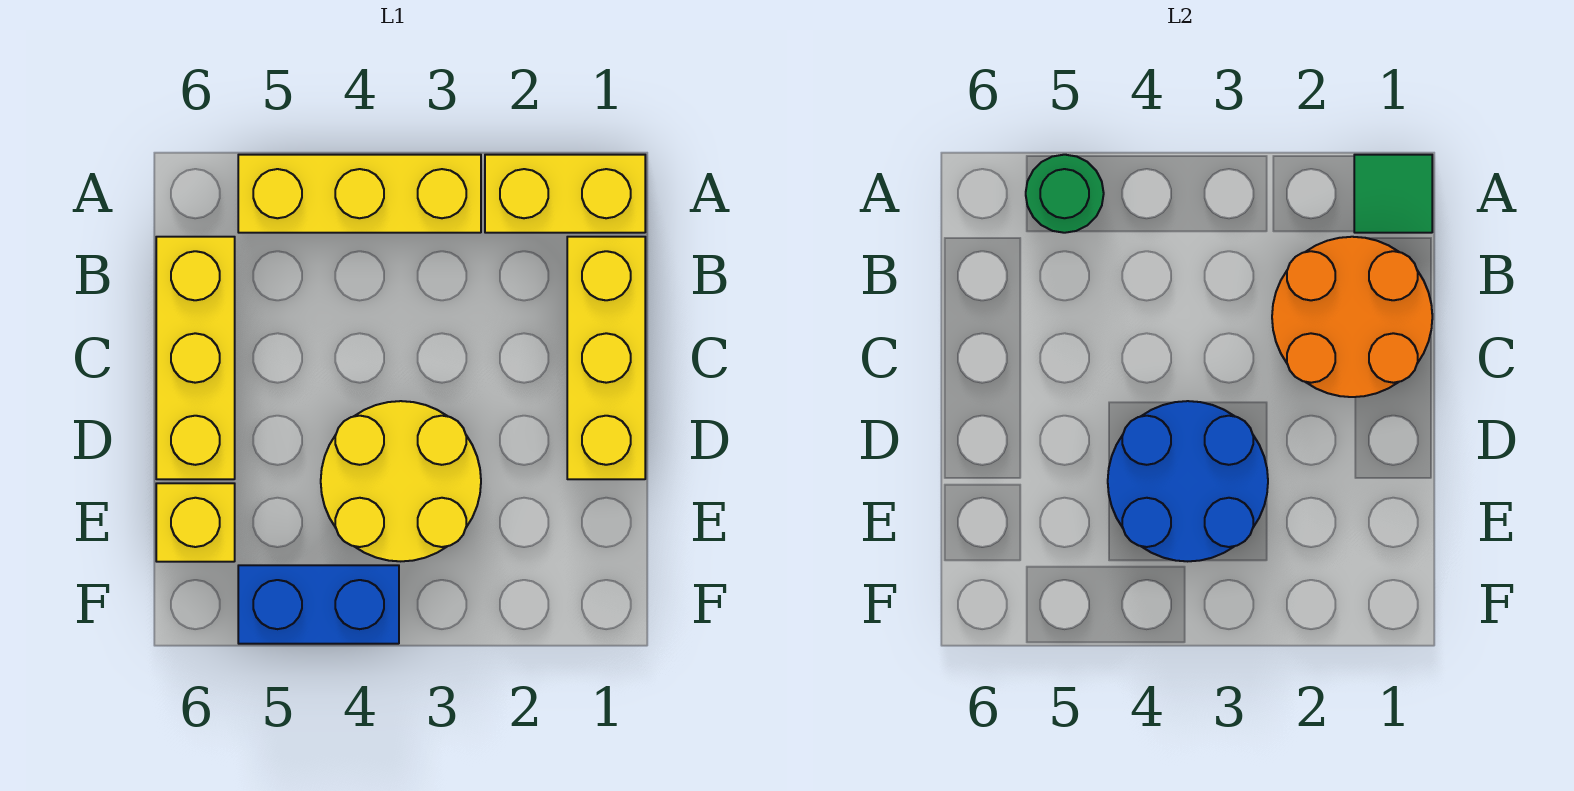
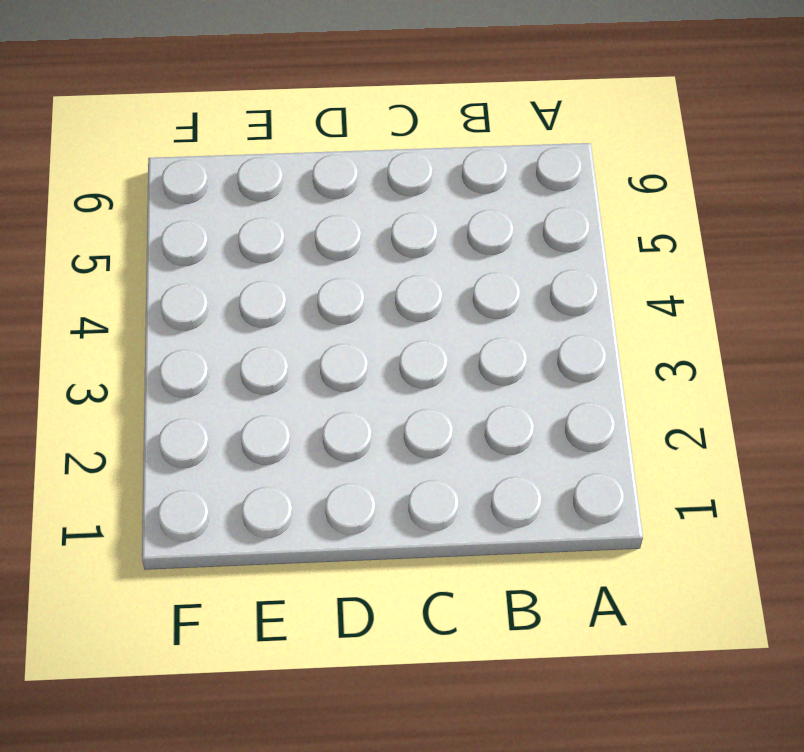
none -> yellow 1x2 brick [485,155,645,233]
none -> yellow 1x3 brick [238,155,481,233]

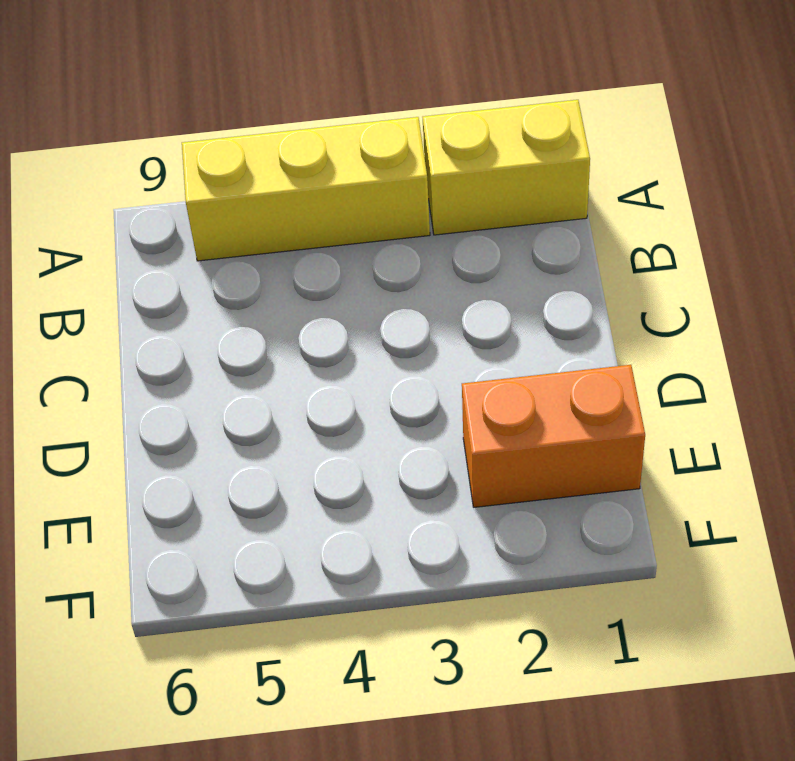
orange 1x2 brick [462,365,645,507] -> none
none -> yellow 1x3 brick [567,237,645,479]
none -> yellow 1x3 brick [156,237,235,479]

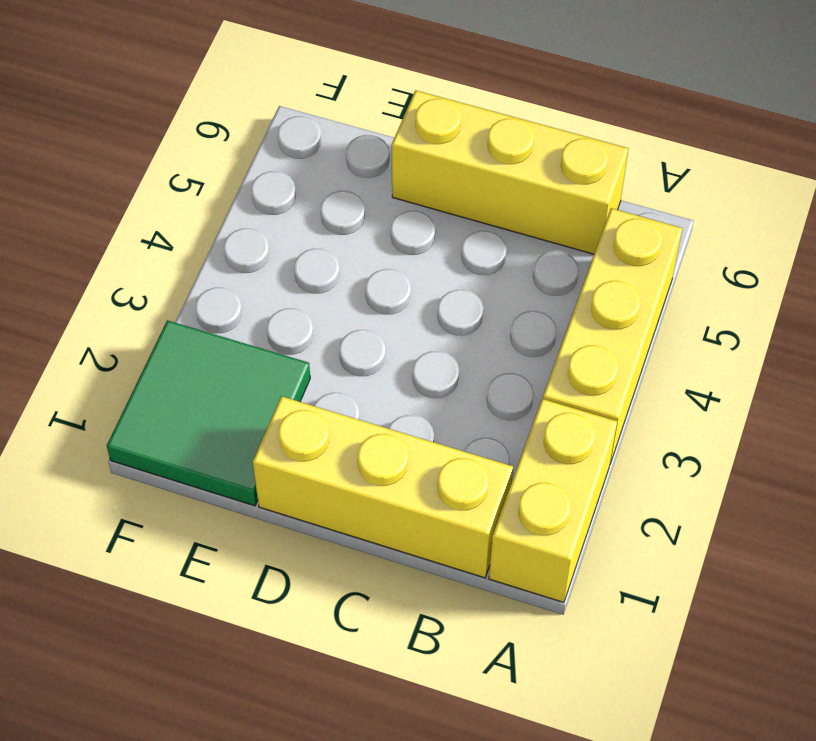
green 2x2 tile [107,320,310,506] -> none
none -> yellow 2x2 round brick [321,401,481,561]
none -> yellow 1x1 brick [156,483,235,562]

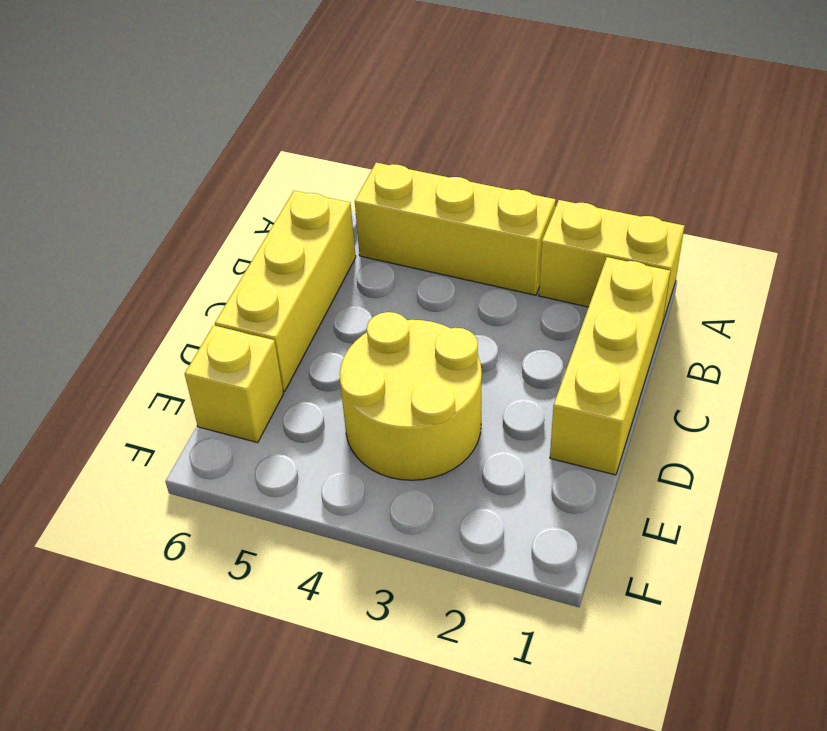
none -> blue 1x2 brick [238,565,399,644]
none -> green 1x1 tile [1354,155,1432,233]

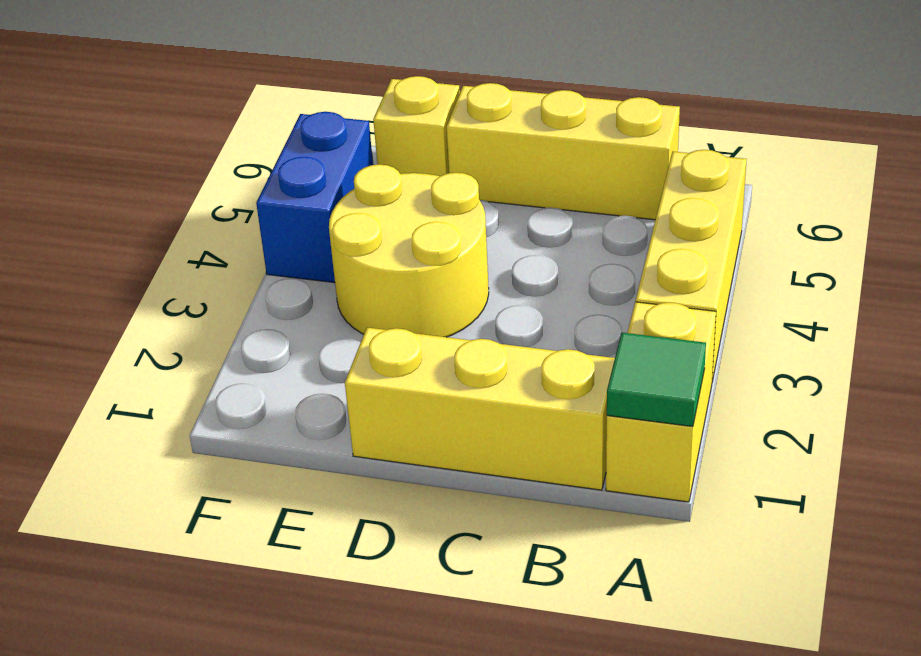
none -> green 1x1 round brick [1026,155,1104,233]
none -> orange 2x2 round brick [1272,237,1432,397]

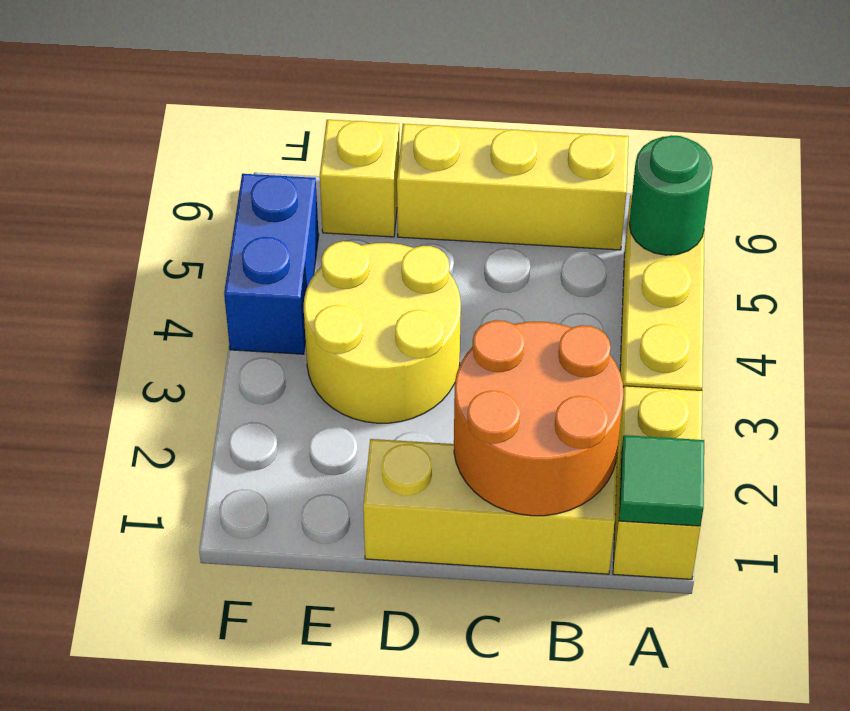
none -> blue 2x2 round brick [1108,401,1268,561]

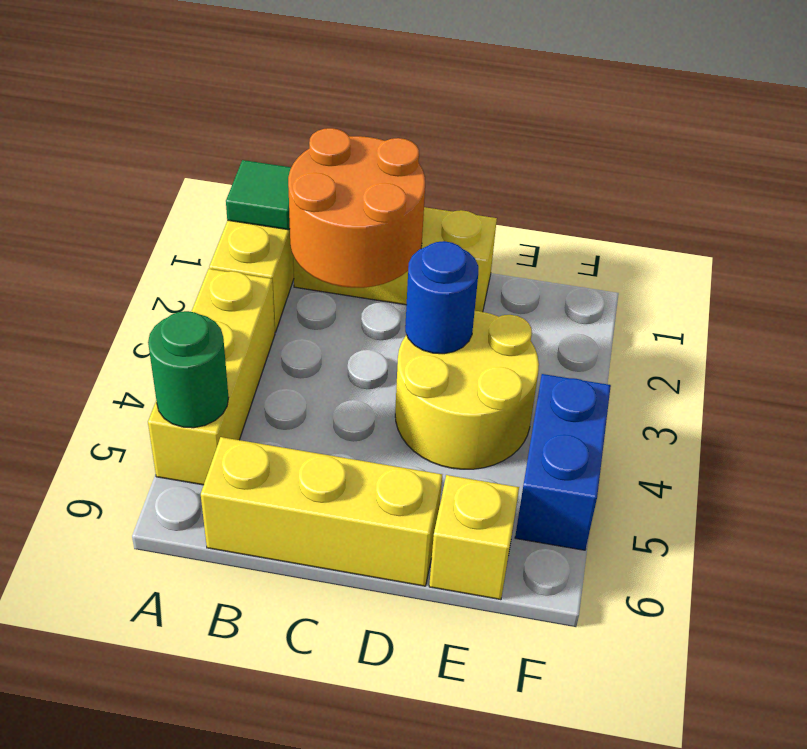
blue 1x1 round brick [405,241,478,354] -> blue 2x2 round brick [1108,401,1268,561]

